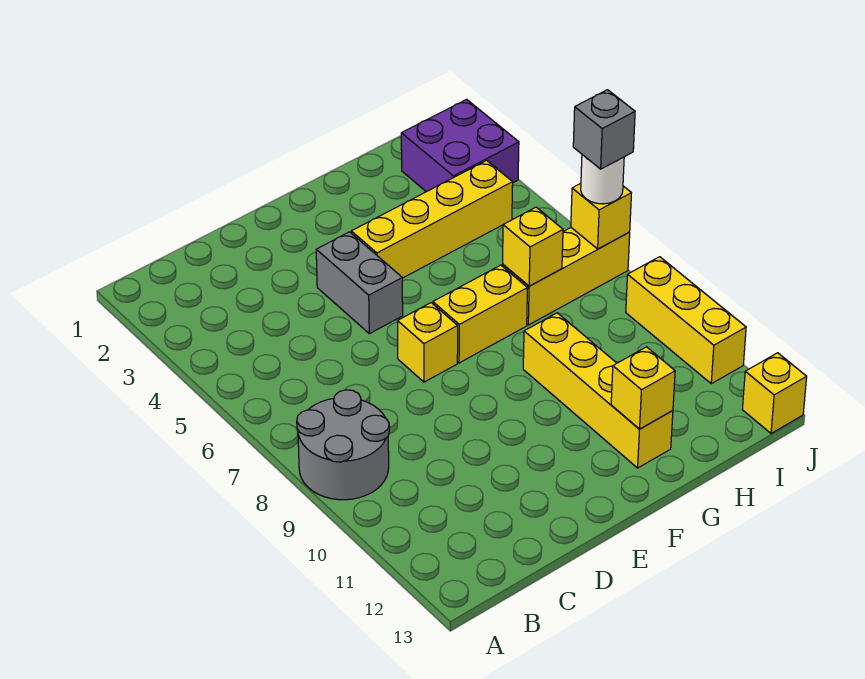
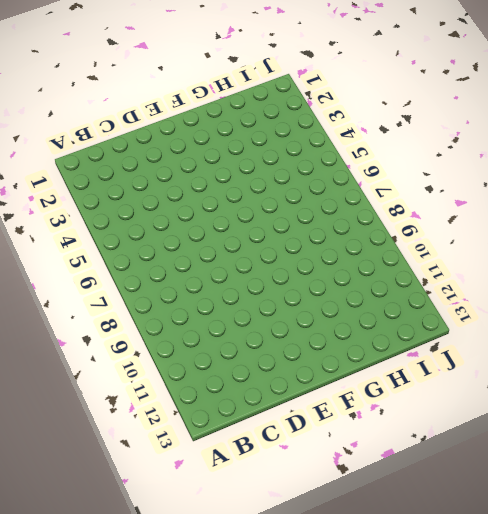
none -> grey 2x2 round brick [297,390,389,500]
none -> grey 1x2 brick [316,232,403,334]
none -> yellow 1x1 brick [398,303,458,382]

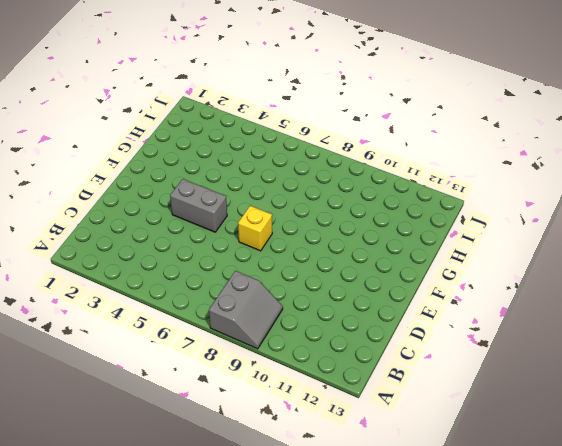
grey 2x2 slope [209,271,283,349] -> grey 2x2 round brick [297,390,389,500]
none -> yellow 1x4 brick [351,160,513,278]
none -> yellow 1x2 brick [433,265,527,363]
none -> yellow 1x4 brick [523,313,673,468]

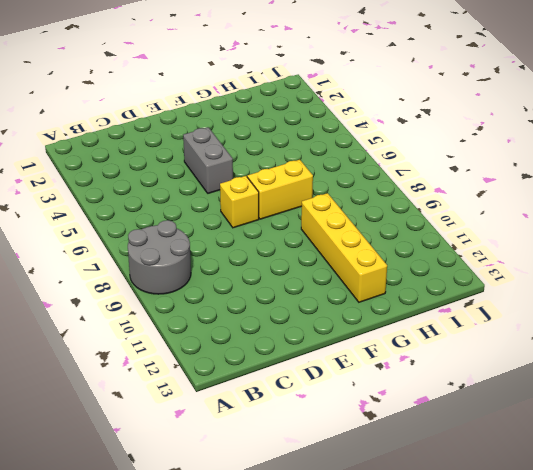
none -> yellow 1x4 brick [351,160,513,278]
none -> yellow 1x3 brick [502,228,630,325]
none -> purple 2x2 brick [401,99,519,192]

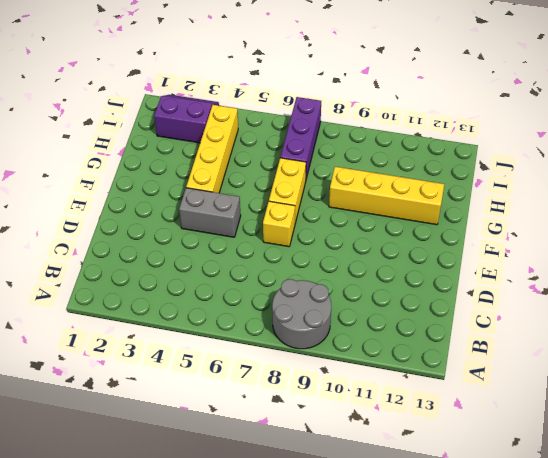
purple 1x3 brick [280,97,321,179] -> yellow 1x3 brick [502,228,630,325]
purple 2x2 slope [154,95,219,143] -> purple 2x2 brick [401,99,519,192]
none -> yellow 1x3 brick [626,257,746,384]
none -> yellow 1x1 brick [742,353,807,433]
none -> yellow 1x1 brick [611,347,675,429]

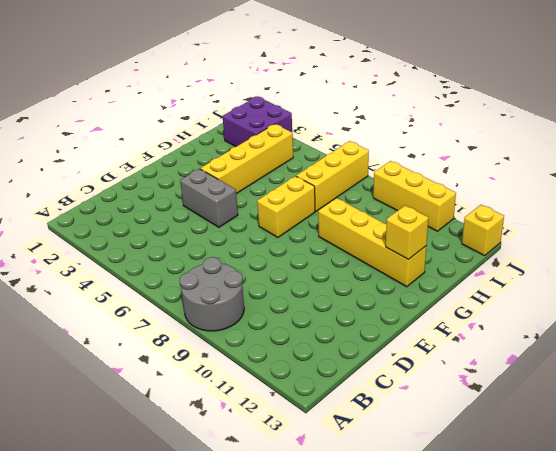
none -> yellow 1x1 brick [398,303,458,382]
none -> yellow 1x1 brick [503,207,563,286]
none -> yellow 1x1 brick [571,183,631,249]

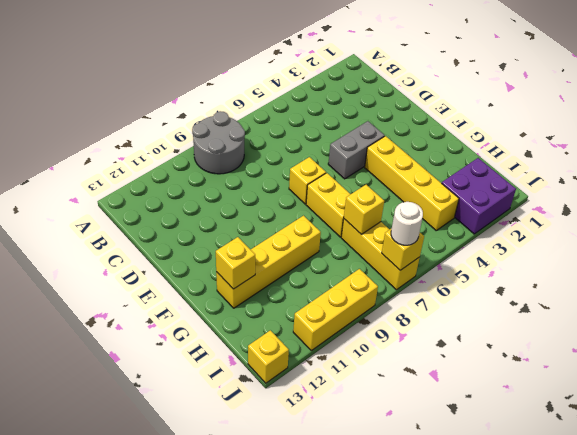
none -> grey 1x1 brick [573,90,635,169]

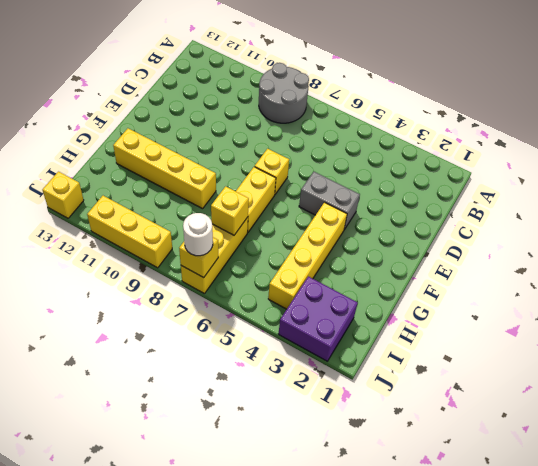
none -> yellow 1x1 brick [611,347,675,429]
none -> grey 1x1 brick [573,90,635,169]

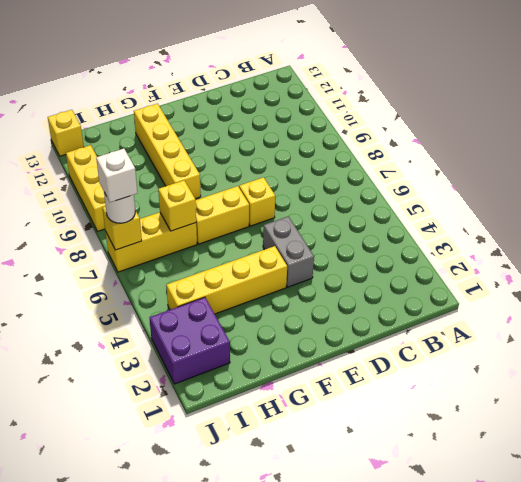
white 1x1 brick [96,149,137,202] -> grey 1x1 brick [573,90,635,169]
none -> grey 2x2 round brick [297,390,389,500]
none -> yellow 1x1 brick [611,347,675,429]

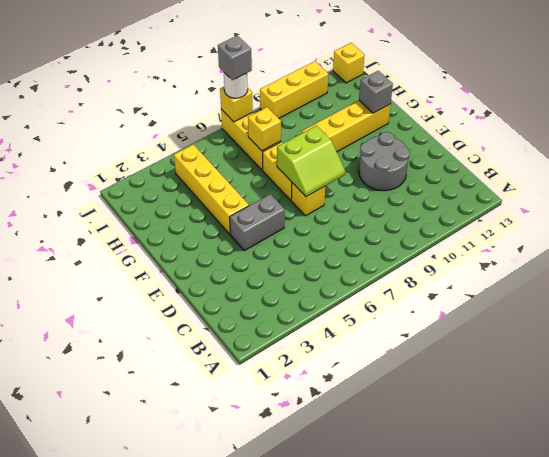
grey 2x2 round brick [359,132,410,191] -> grey 2x2 round brick moved to [297,390,389,500]
lime 2x2 slope [277,126,345,197] -> none
grey 1x1 brick [359,71,393,113] -> yellow 1x1 brick [611,347,675,429]
none -> purple 2x2 brick [401,99,519,192]

